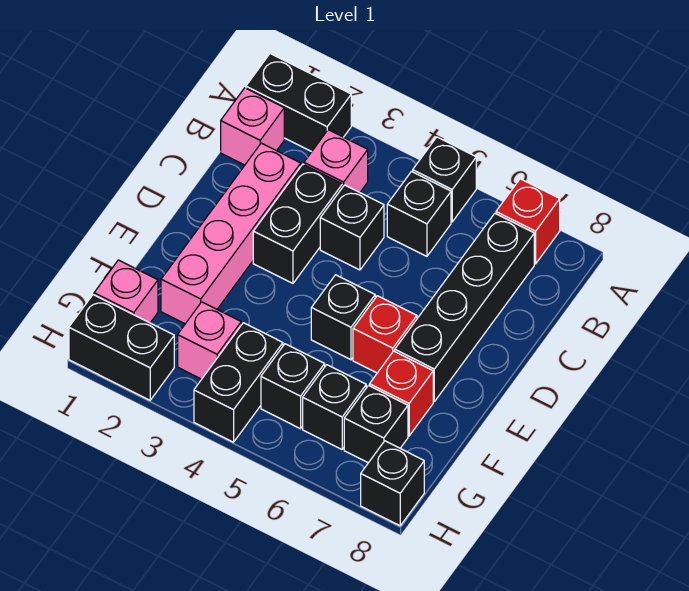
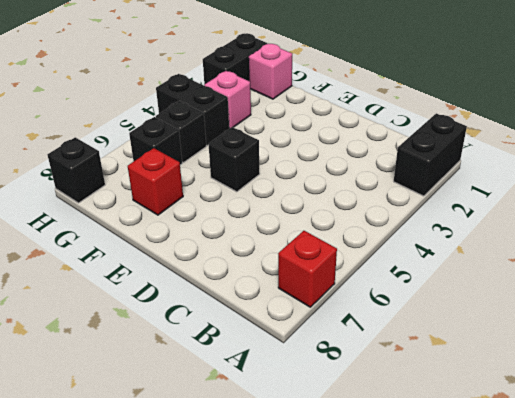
none -> black 1x1 brick [413,137,476,222]
none -> pink 1x1 brick [221,88,284,165]
none -> pink 1x1 brick [304,130,368,192]

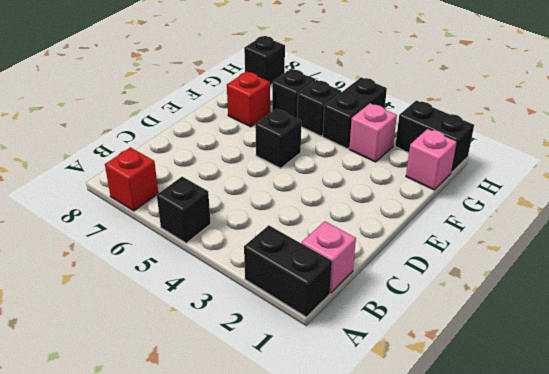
none -> pink 1x1 brick [304,130,368,192]
none -> black 1x1 brick [387,172,451,256]
none -> black 1x4 brick [395,214,534,401]

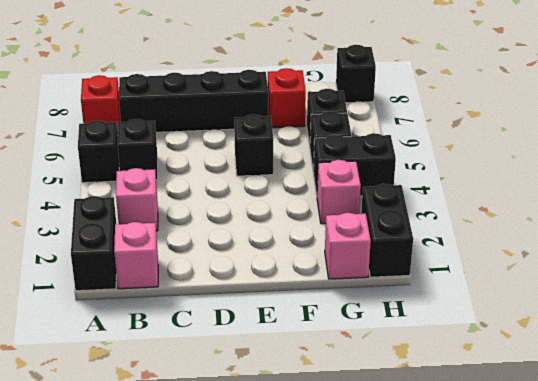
none -> pink 1x4 brick [161,143,301,324]
none -> black 1x2 brick [253,164,342,283]
none -> black 1x1 brick [320,185,384,270]

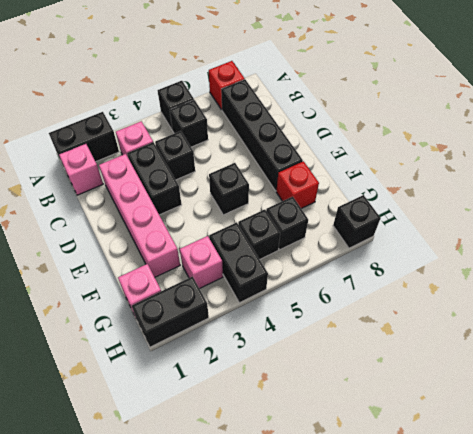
none -> red 1x1 brick [353,296,417,373]
none -> black 1x1 brick [344,386,408,463]

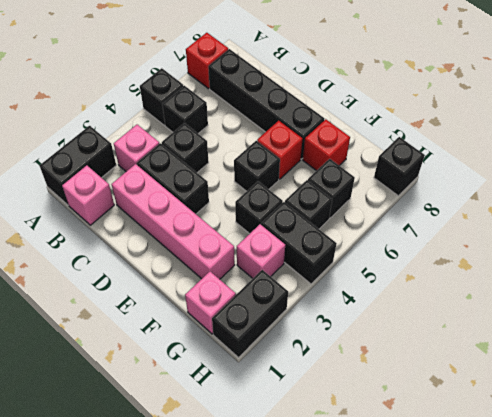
black 1x1 brick [235,181,283,234] -> black 1x1 brick moved to [344,386,408,463]

